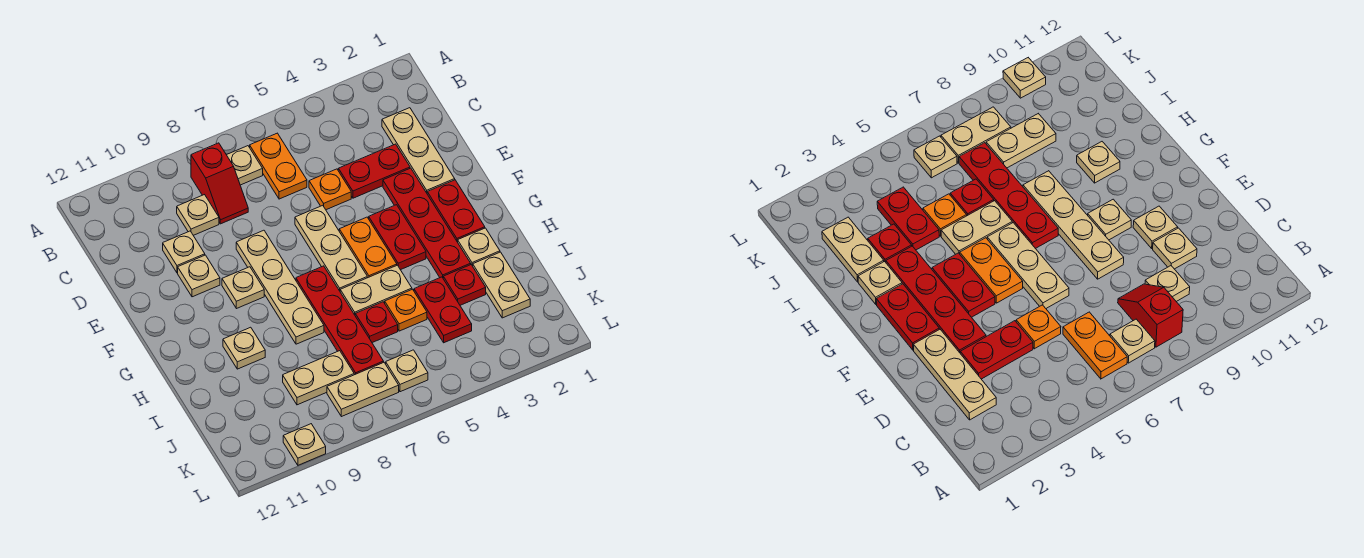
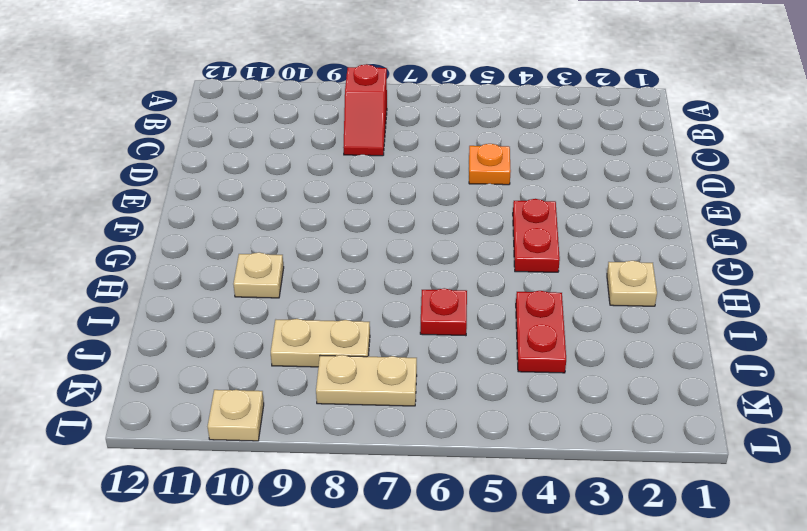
none -> orange 1x2 plate [250,133,307,199]
none -> tan 1x1 plate [227,146,263,185]
none -> tan 1x3 plate [382,108,455,193]

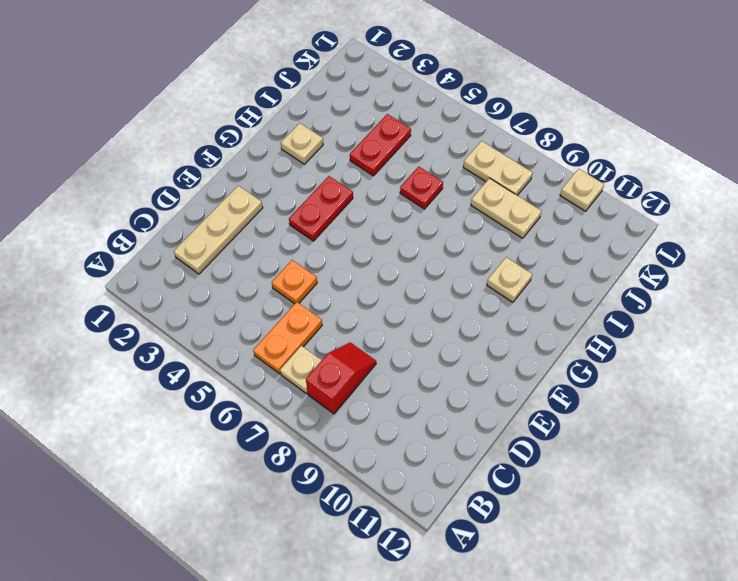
none -> tan 1x1 plate [177,195,219,235]
none -> red 1x2 plate [338,144,410,198]
none -> tan 1x1 plate [163,231,205,273]

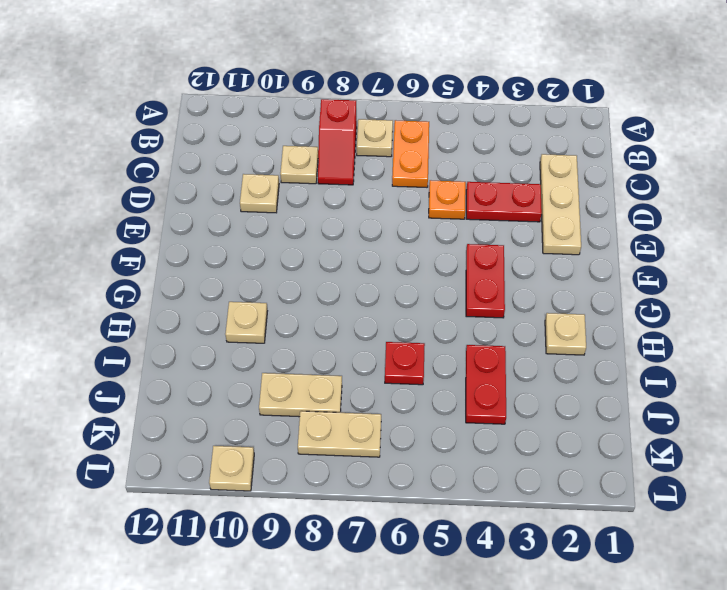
none -> red 1x4 plate [383,168,471,277]
none -> tan 1x3 plate [295,205,367,291]
none -> tan 1x4 plate [236,230,324,344]

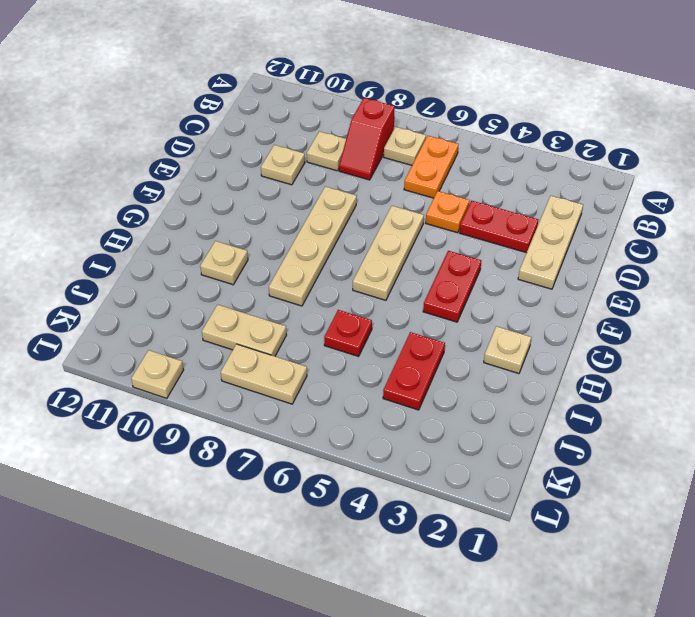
none -> red 1x4 plate [383,168,471,277]
none -> tan 1x1 plate [178,255,220,297]
none -> red 1x2 plate [427,180,485,242]

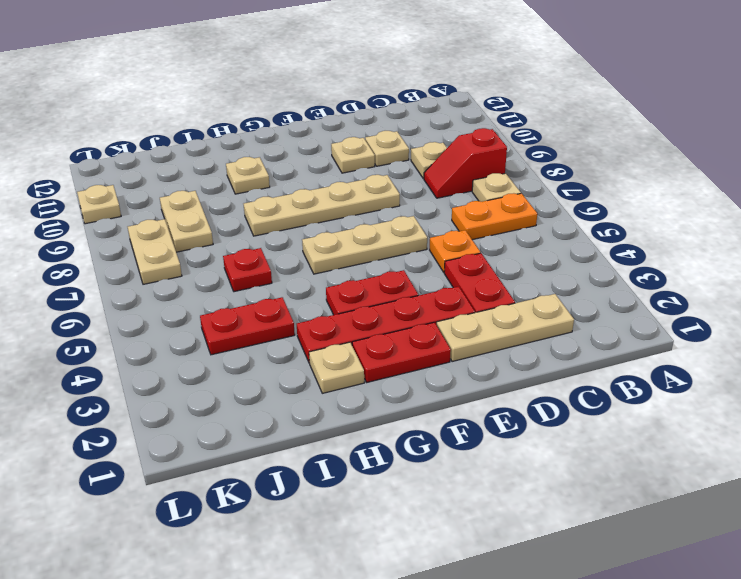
none -> orange 1x2 plate [339,217,397,278]
none -> tan 1x1 plate [222,267,264,309]
none -> red 1x4 plate [296,266,384,375]

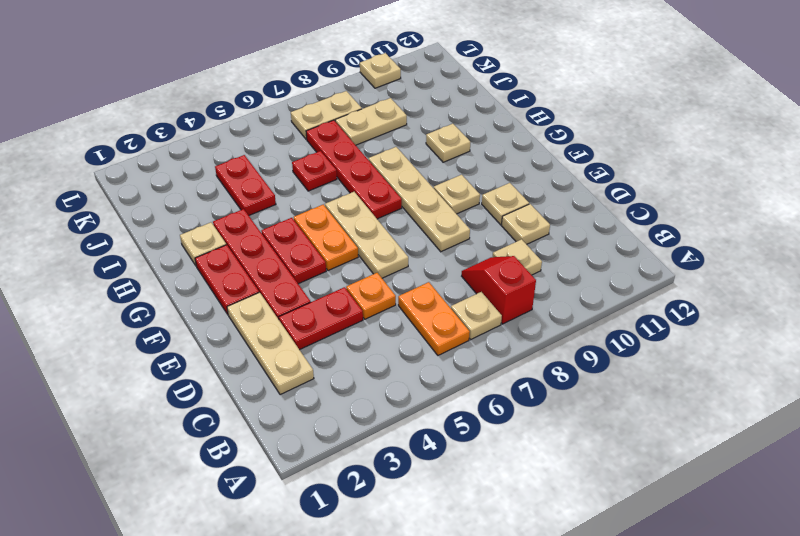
none -> tan 1x2 plate [340,265,412,315]
none -> tan 1x2 plate [473,252,530,318]
none -> red 1x1 plate [443,265,486,305]

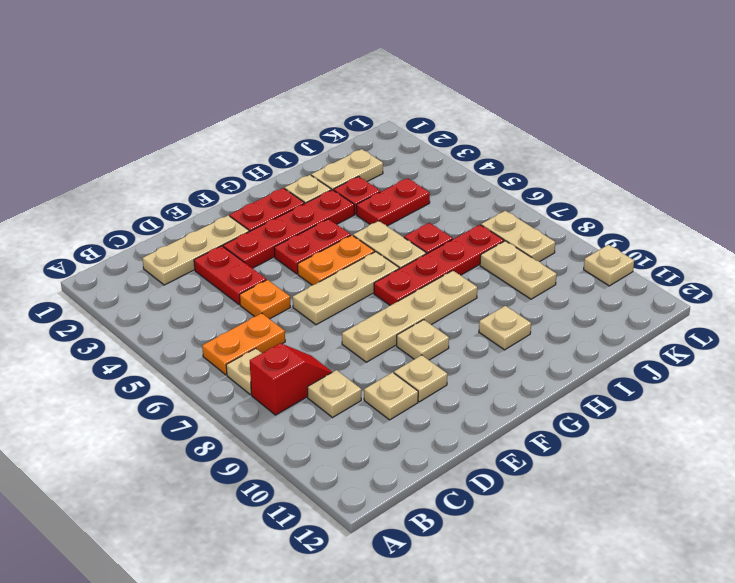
none -> orange 1x1 plate [385,289,427,331]
none -> tan 1x1 plate [386,350,428,392]

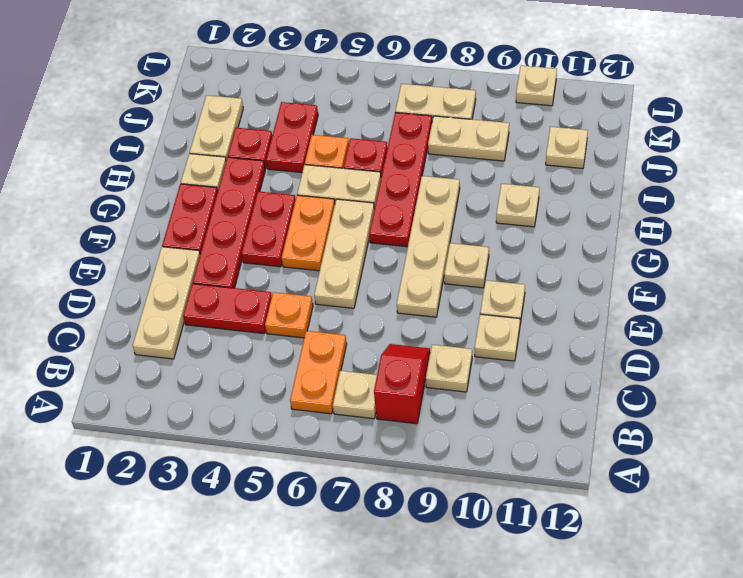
tan 1x1 plate [546,127,588,169] -> tan 1x1 plate moved to [386,350,428,392]

